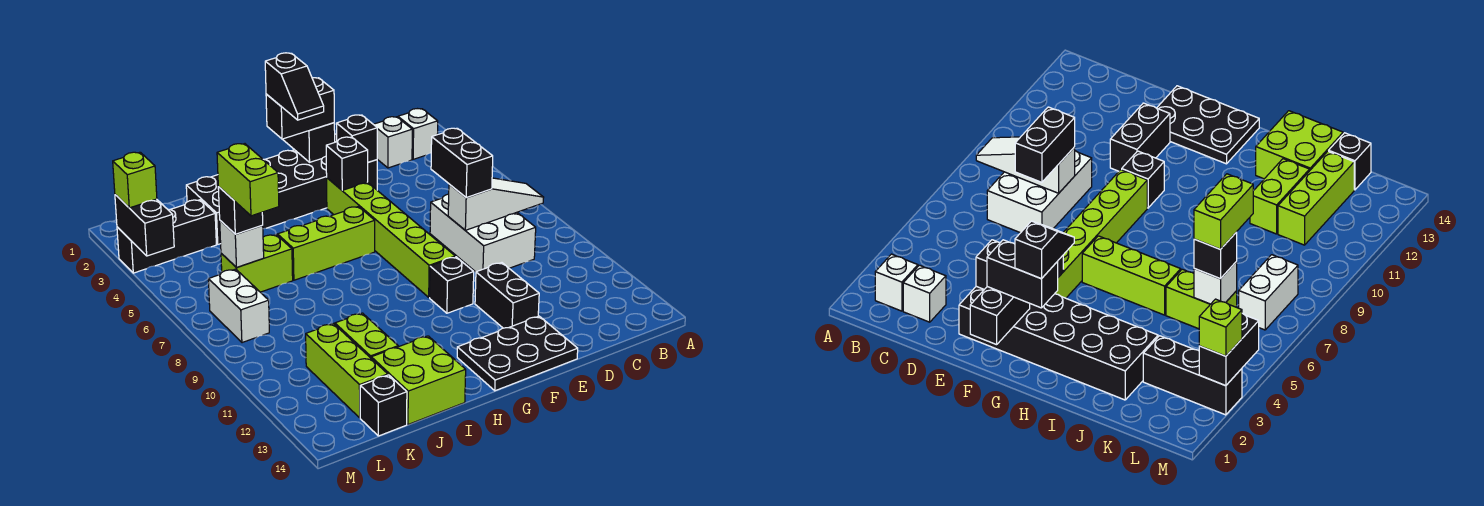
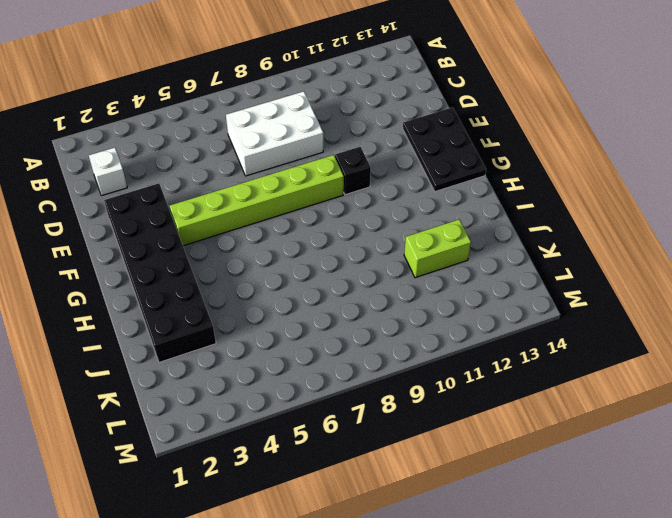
none -> white 1x1 brick [398,109,438,159]
none -> black 1x2 brick [475,263,539,328]
none -> lime 1x3 brick [277,207,375,280]

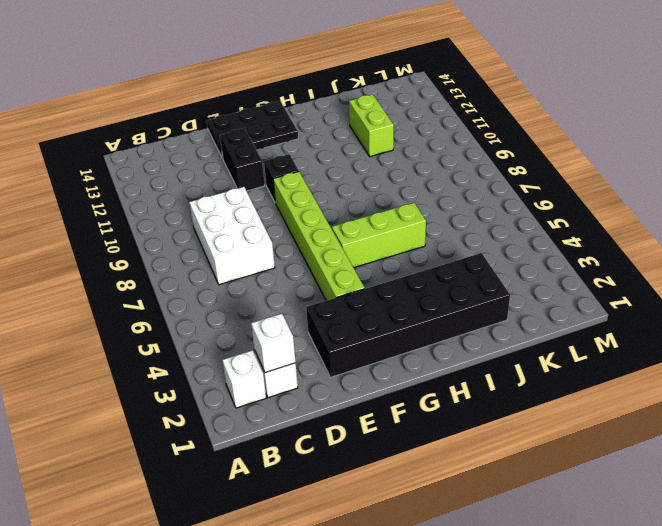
white 1x1 brick [251,314,296,373] -> white 1x1 brick moved to [220,221,264,267]
none -> lime 2x2 brick [371,336,466,424]
none -> lime 1x2 brick [221,235,293,292]
none -> black 1x3 brick [117,200,216,273]

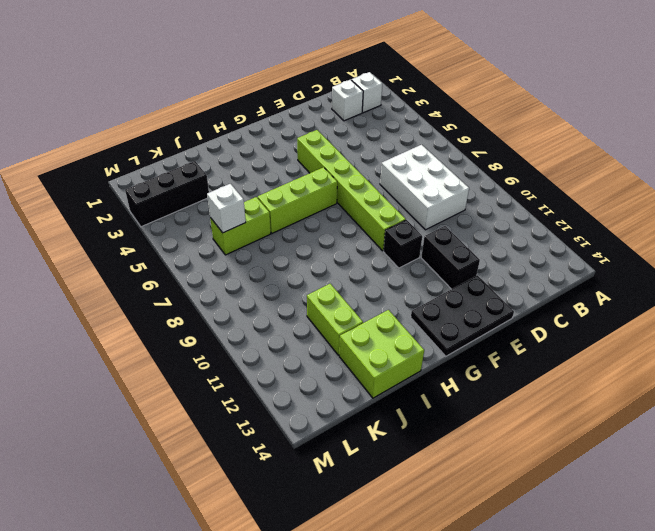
none -> black 2x6 brick [186,134,377,244]
none -> lime 1x3 brick [306,324,388,418]
none -> black 1x1 brick [360,375,407,436]

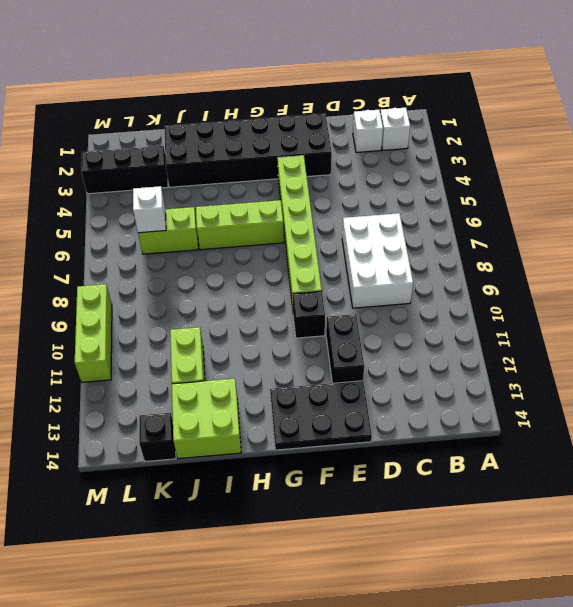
lime 1x3 brick [75,284,112,382] -> lime 1x3 brick moved to [306,324,388,418]
none -> white 1x2 brick [208,269,269,343]
none -> white 1x3 slope [448,178,544,230]
none -> black 1x1 brick [336,115,377,162]

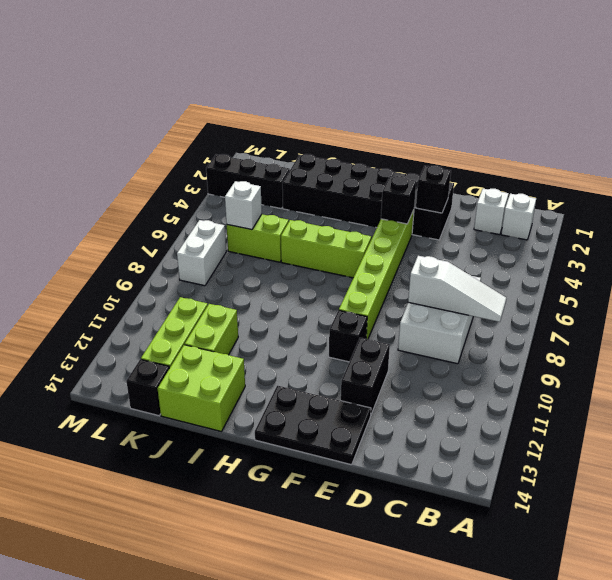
none -> black 1x2 brick [283,123,335,162]
none -> black 1x2 brick [115,195,174,256]
none -> black 1x2 brick [431,128,493,198]

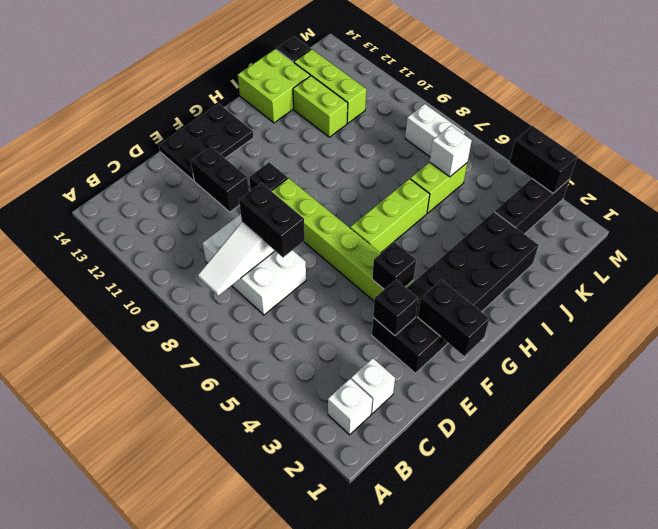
none -> black 1x2 brick [266,78,334,139]
none -> black 1x1 brick [218,187,263,234]
none -> lime 1x1 brick [113,152,157,208]

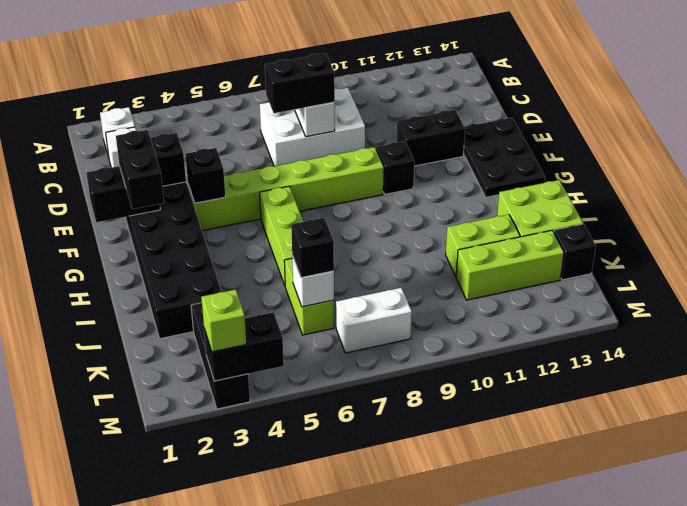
none -> black 1x2 slope [265,53,324,120]
none -> lime 1x2 brick [217,144,279,216]

